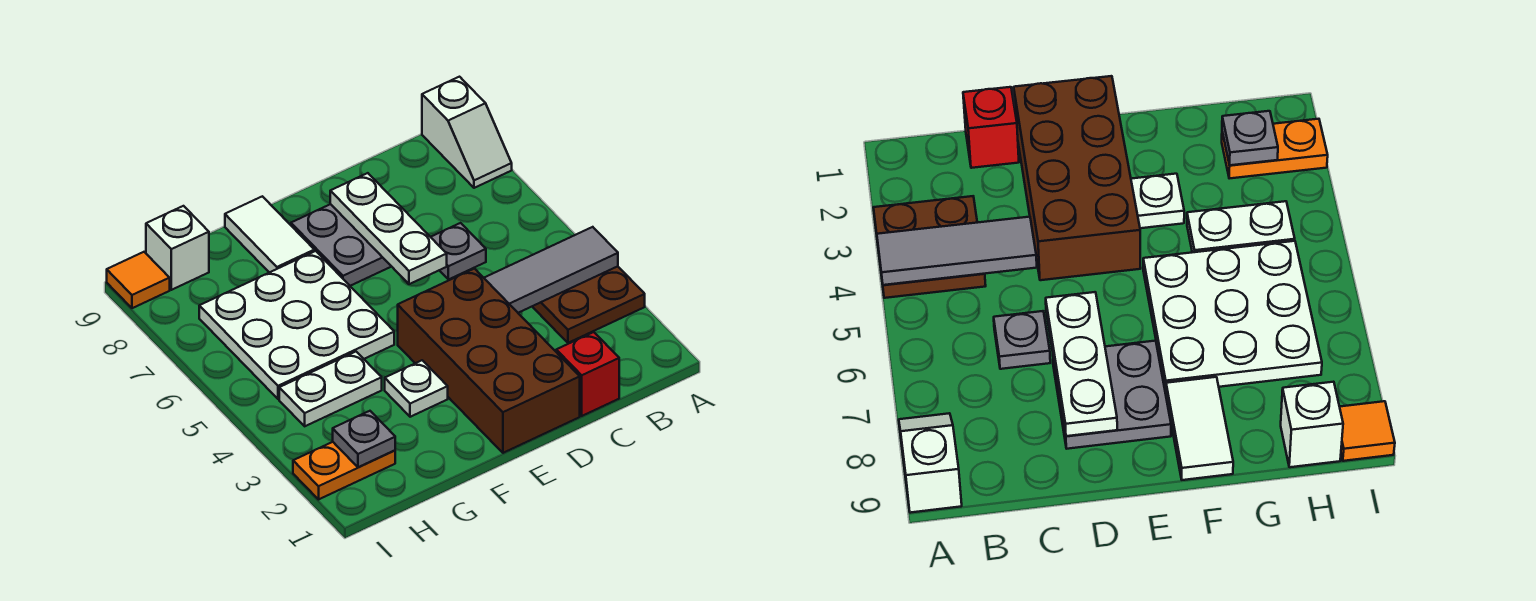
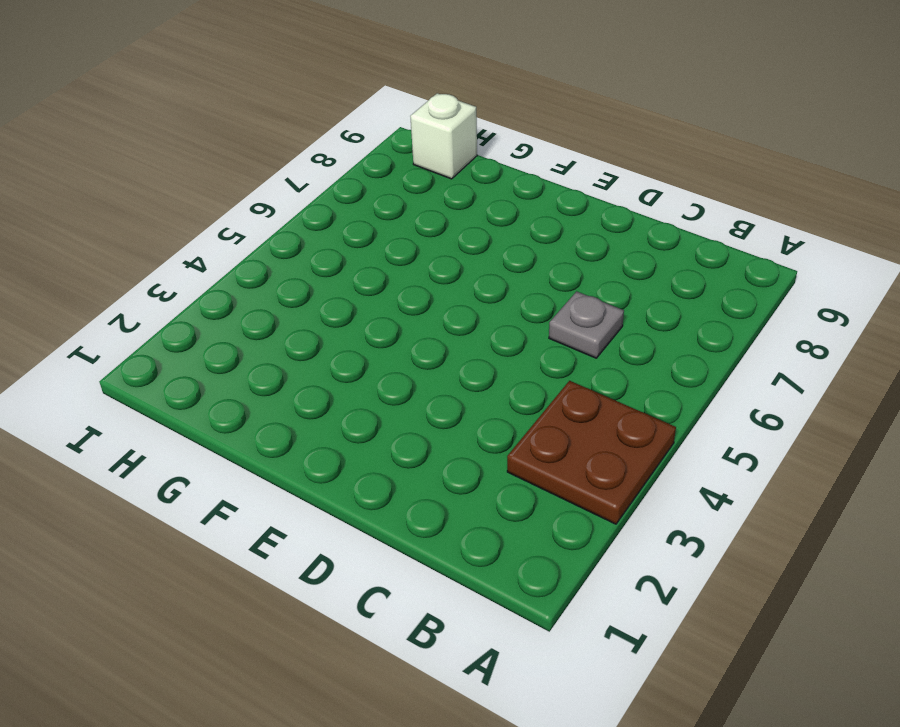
none -> white 1x2 slope [422,77,512,188]
none -> red 1x1 brick [556,332,619,416]
none -> brown 2x4 brick [398,269,580,453]

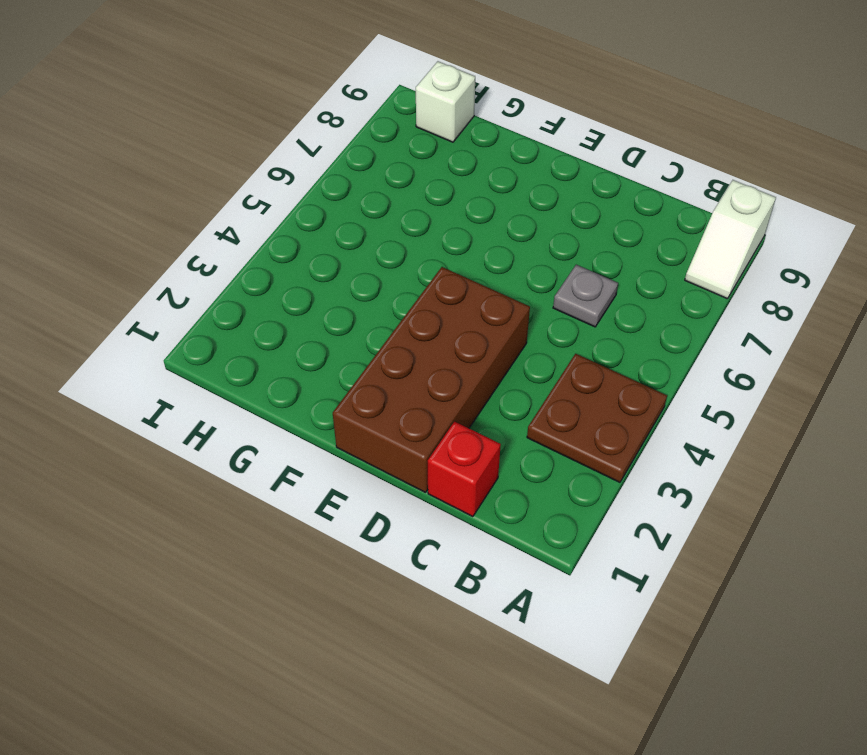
none -> grey 2x2 plate [291,204,392,286]
none -> white 1x1 plate [385,360,448,417]
none -> white 3x3 plate [199,251,394,399]

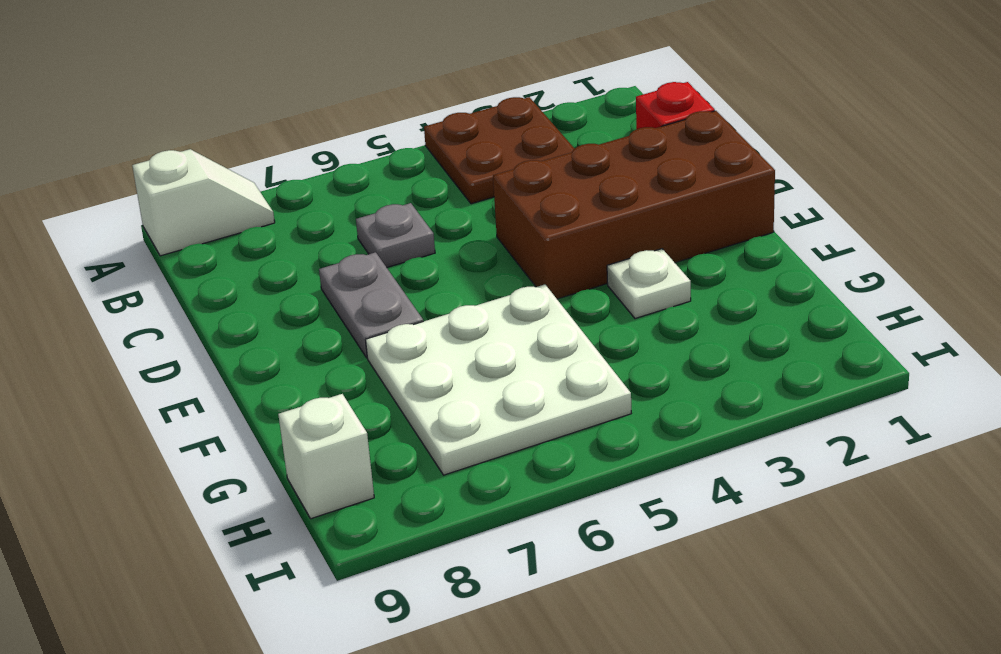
grey 1x2 plate [319,252,423,358] -> grey 2x2 plate [291,204,392,286]
none -> white 1x2 tile [225,196,314,273]
none -> white 1x2 plate [279,352,382,426]
none -> orange 1x2 plate [293,442,395,499]

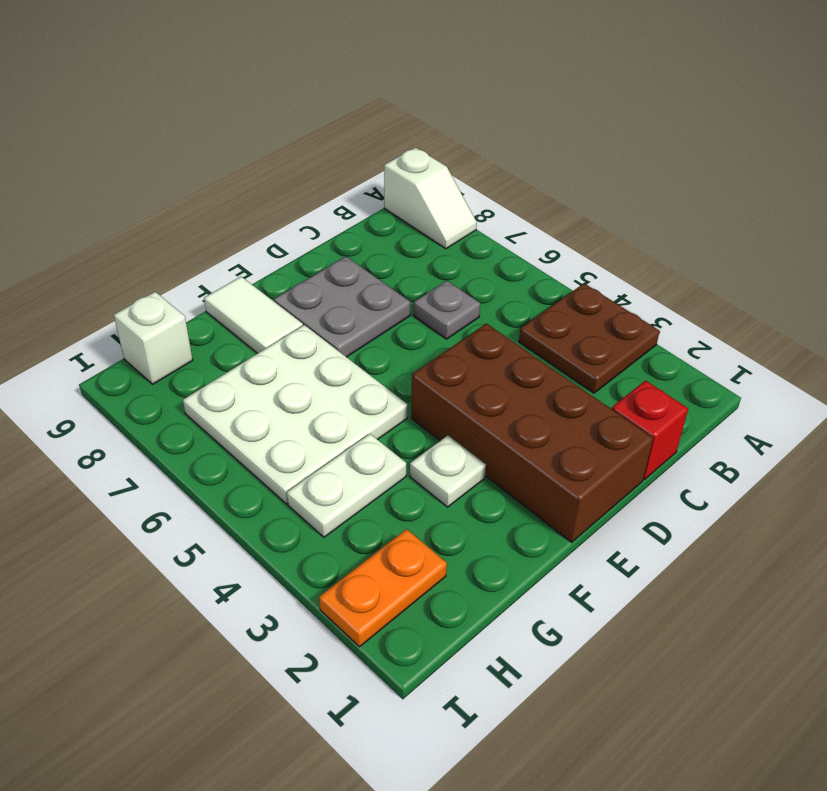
none -> orange 1x1 tile [107,252,170,308]
none -> grey 1x3 tile [484,227,618,313]
none -> white 1x3 plate [330,173,447,284]

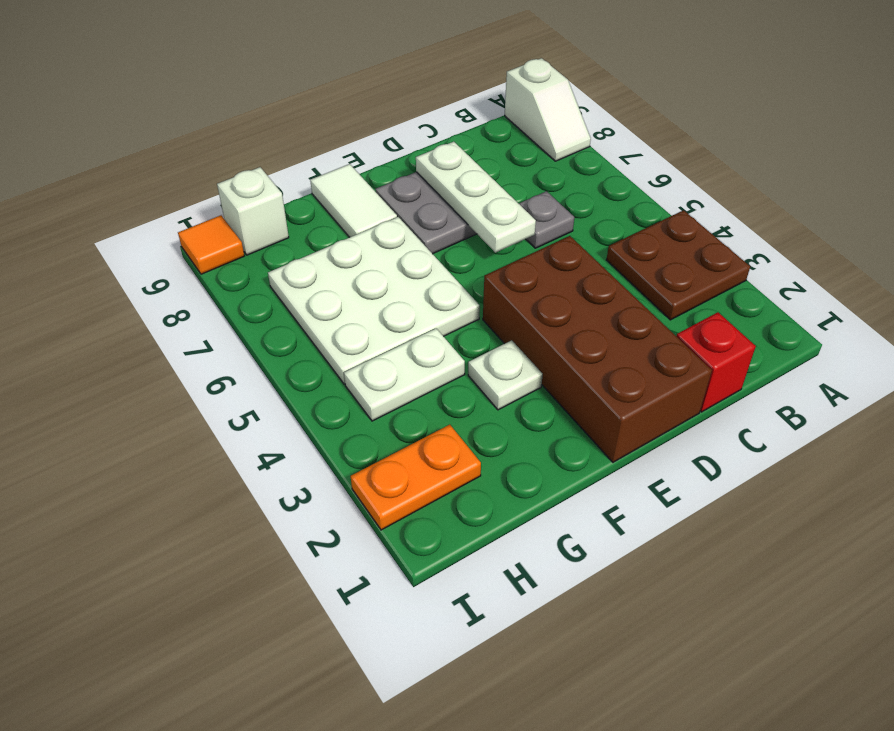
none -> grey 1x3 tile [484,227,618,313]
none -> grey 1x1 plate [333,411,395,467]

